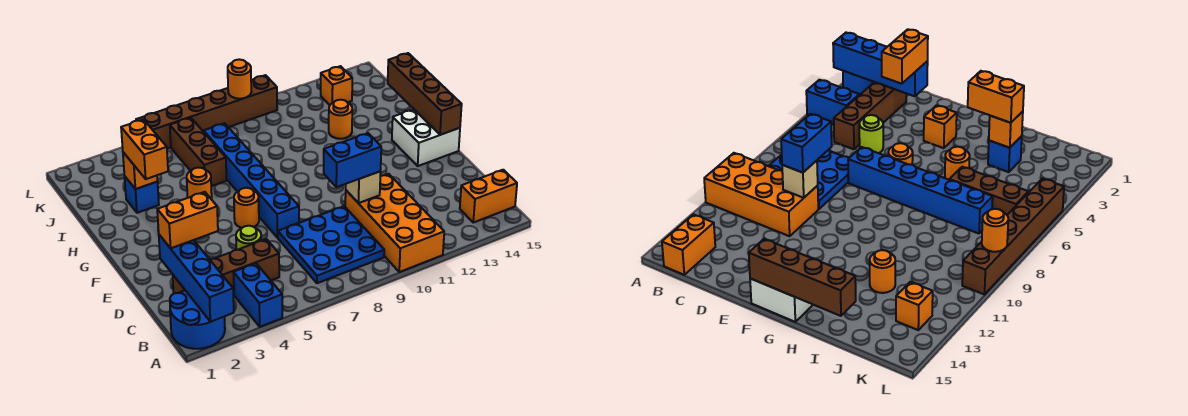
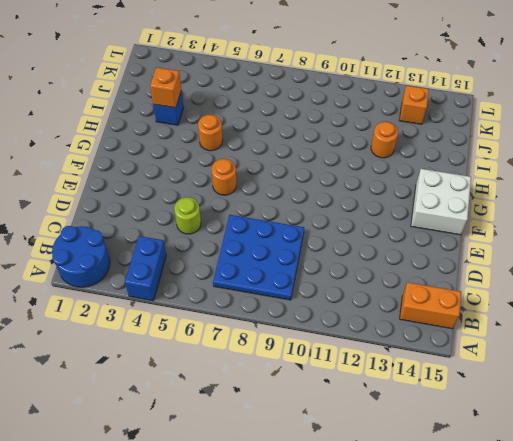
none -> orange 2x4 brick [345,174,444,272]
none -> brown 1x4 brick [173,239,279,295]
none -> blue 1x6 brick [204,123,299,238]

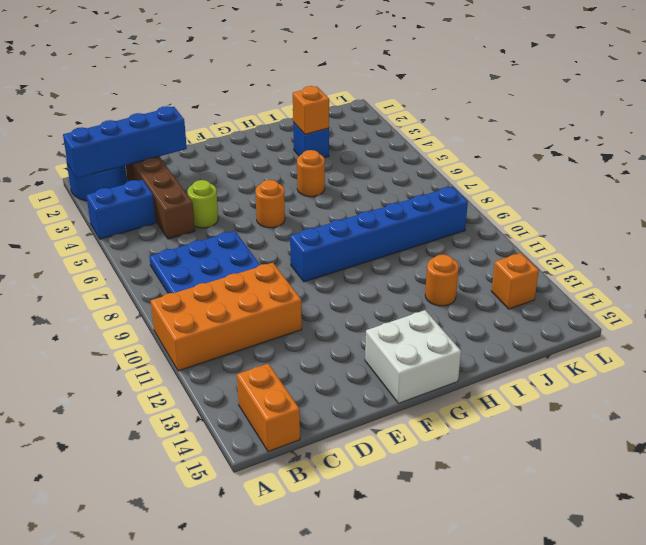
blue 1x6 brick [290,187,468,282] -> blue 1x6 brick moved to [204,123,299,238]
none -> orange 1x1 brick [924,105,957,148]
none -> brown 1x3 brick [170,118,227,186]
none -> brown 1x6 brick [136,75,277,148]

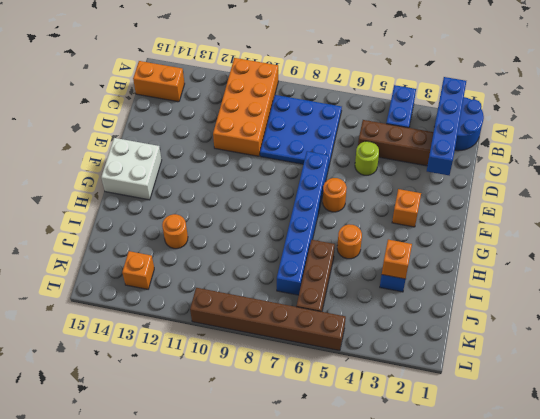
none -> tan 1x1 brick [346,171,381,203]
none -> brown 1x4 brick [388,53,462,135]
none -> orange 1x1 round brick [228,59,251,99]

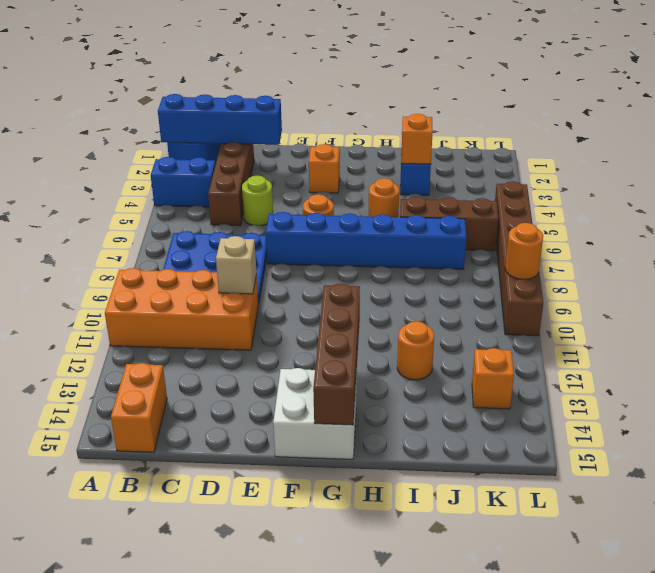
brown 1x4 brick [313,283,360,425] -> brown 1x4 brick turned to [388,53,462,135]
none -> orange 1x2 brick [157,192,218,248]
none -> blue 1x2 brick [324,133,381,187]
none -> orange 1x2 brick [121,119,168,179]

